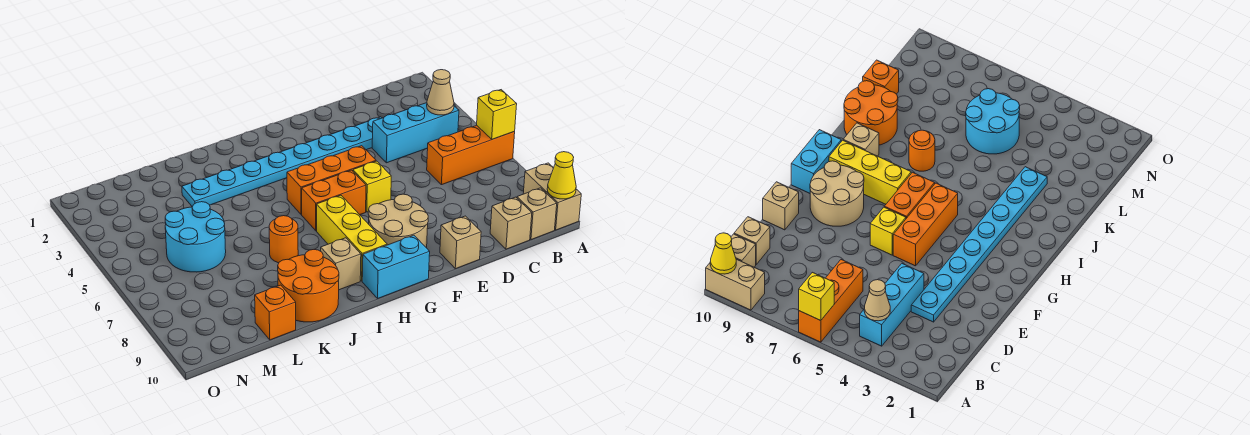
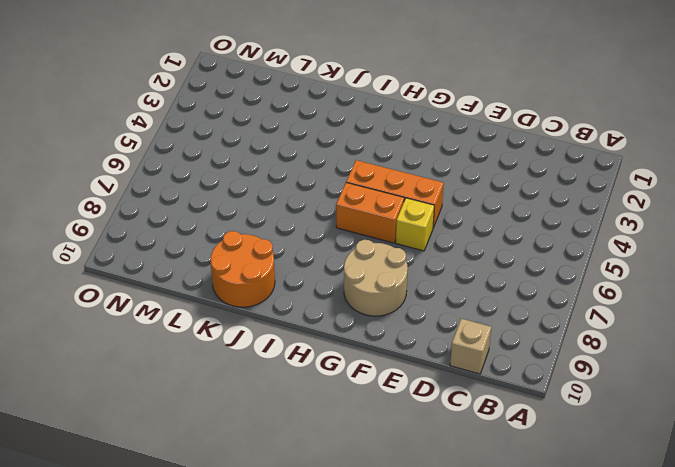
none -> orange 1x3 brick [427,125,515,185]
none -> tan 1x2 brick [523,163,581,230]
none -> cyan 1x3 brick [372,103,459,163]

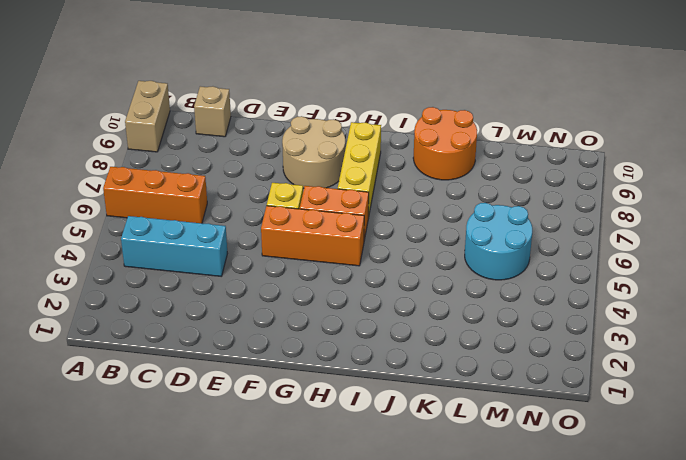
none -> tan 1x1 brick [517,188,557,240]
none -> cyan 1x8 plate [182,117,381,207]
none -> tan 1x1 brick [440,216,481,269]

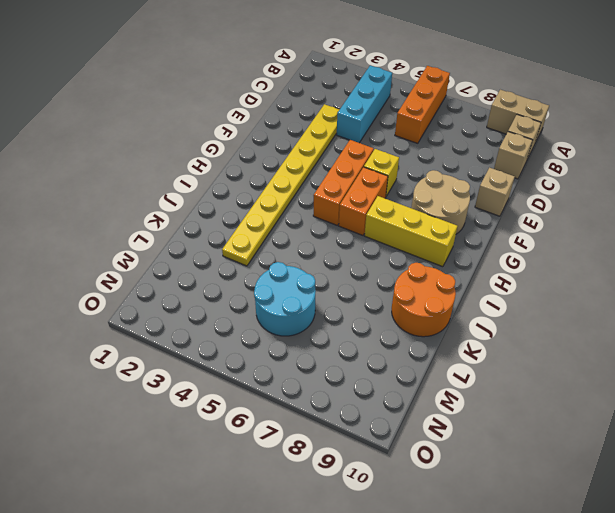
yellow 1x8 plate [222,104,339,266] -> cyan 1x8 plate [182,117,381,207]
none -> cyan 1x2 brick [362,235,430,298]
none -> tan 1x1 brick [321,238,361,290]
none -> orange 1x1 round brick [269,216,298,263]

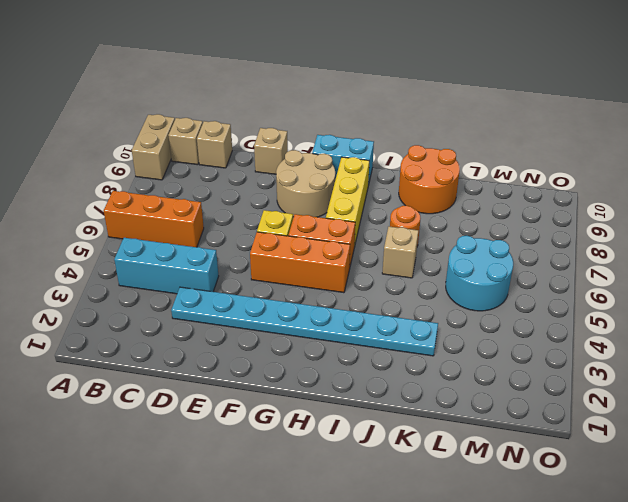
tan 1x1 brick [382,226,418,278] -> tan 1x1 brick moved to [321,238,361,290]
none -> orange 1x1 brick [255,285,296,340]
none -> yellow 1x1 brick [477,90,517,139]
none -> yellow 1x1 cone [547,152,576,199]

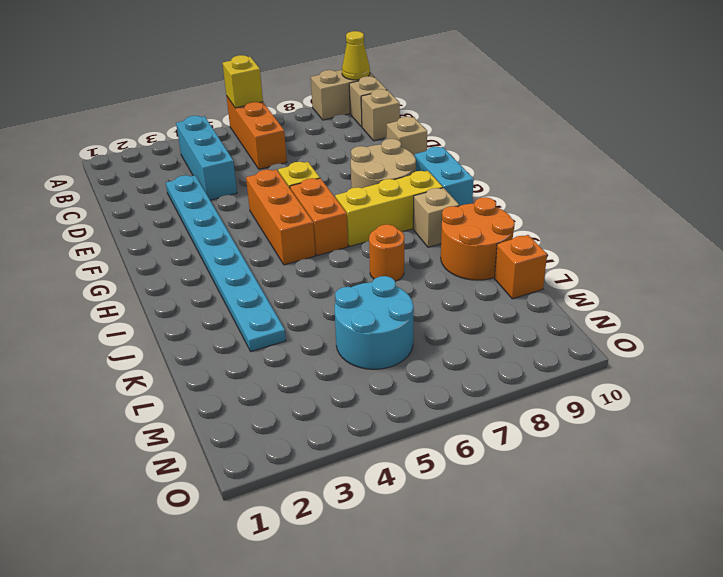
none -> tan 1x1 cone [427,70,454,115]

